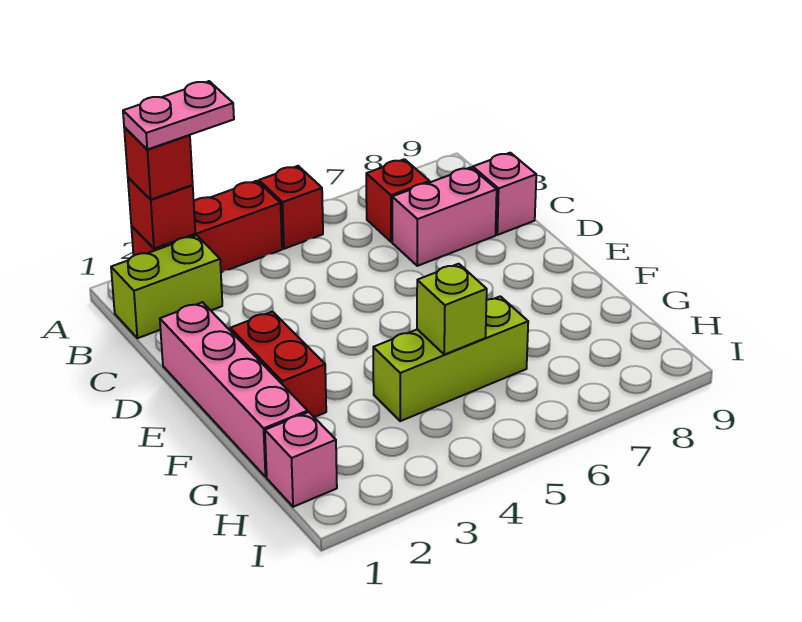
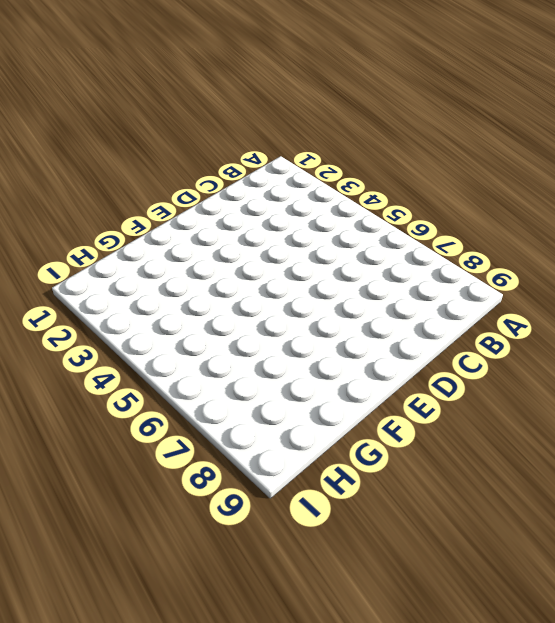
none -> red 1x3 brick [131,181,282,272]
none -> red 1x1 brick [259,166,323,249]
none -> lime 1x2 brick [111,235,222,338]

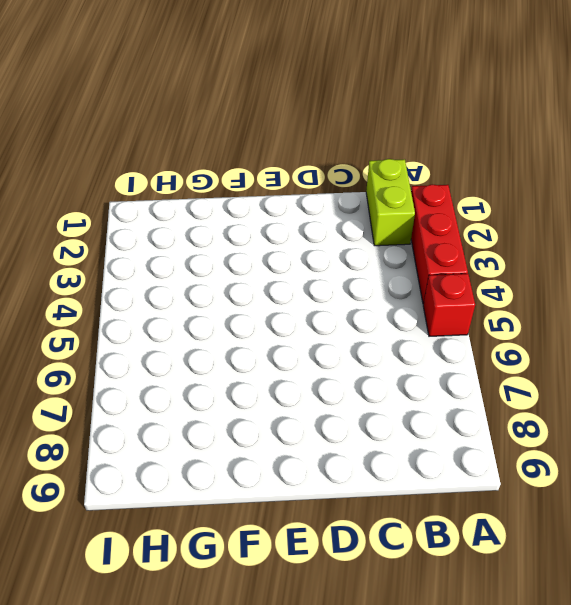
none -> red 1x1 brick [366,159,430,242]
none -> pink 1x2 brick [392,167,497,266]
none -> pink 1x1 brick [473,153,536,235]

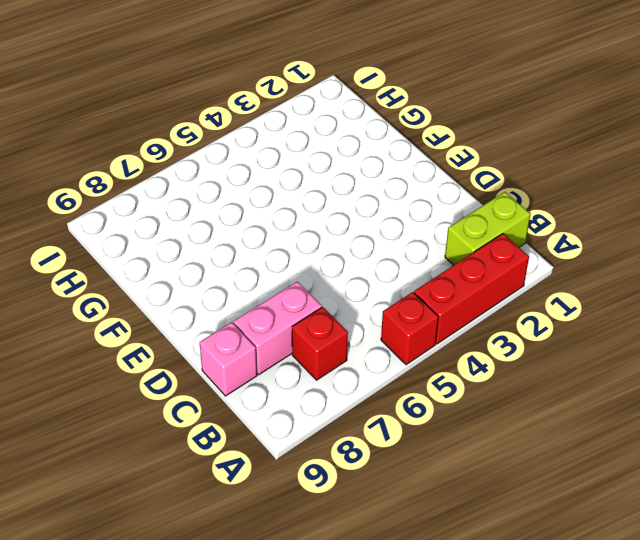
none -> pink 1x4 brick [160,302,308,477]
none -> red 1x2 brick [230,312,326,417]
none -> lime 1x3 brick [373,296,528,421]

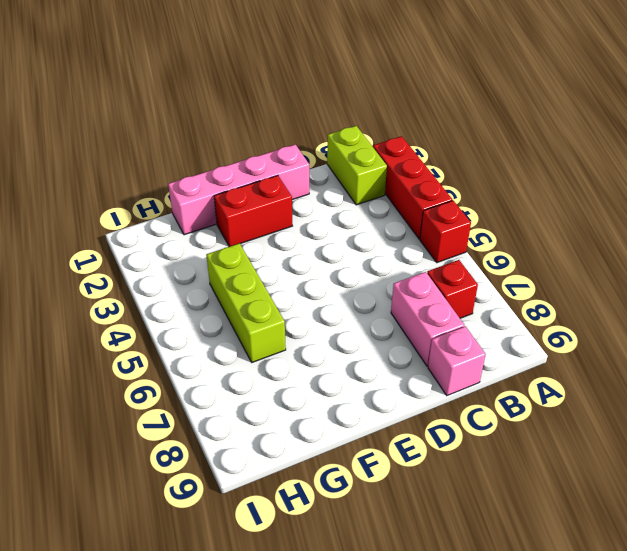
none -> pink 1x1 brick [265,412,337,507]
none -> red 1x1 brick [128,177,195,249]
none -> lime 1x1 brick [417,264,487,355]

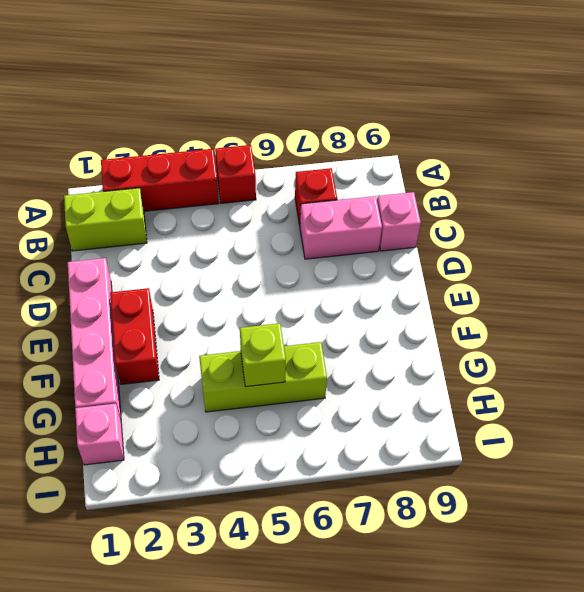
none -> red 1x1 brick [128,177,195,249]
none -> red 1x1 brick [124,127,193,200]
none -> pink 1x2 plate [123,81,234,149]

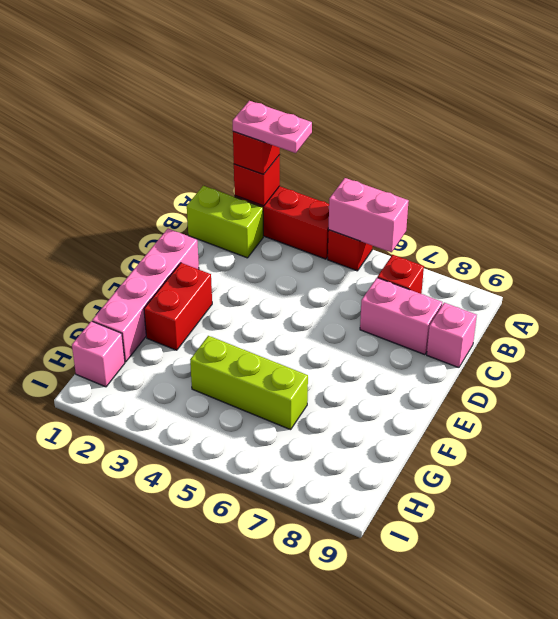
pink 1x2 brick [328,178,409,252] -> none
none -> lime 1x1 brick [417,264,487,355]

